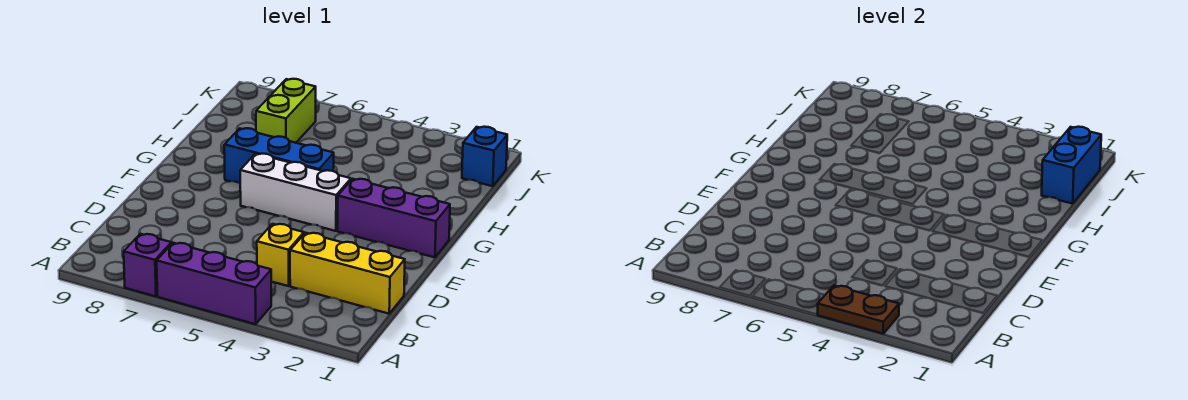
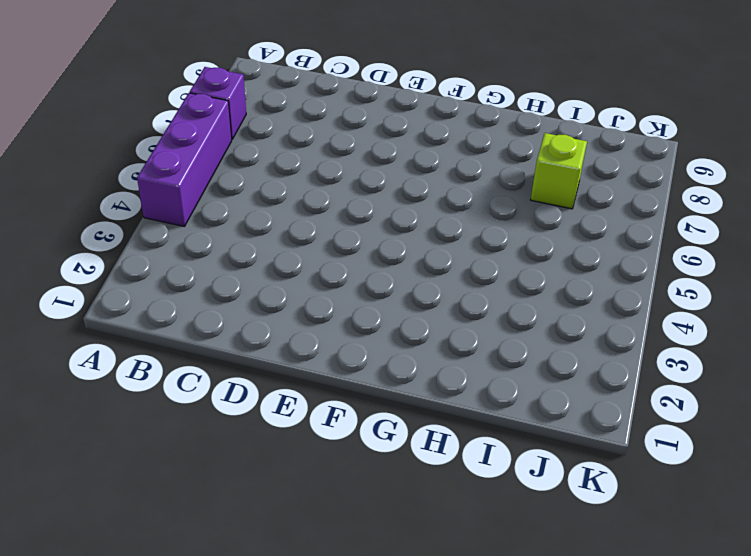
lime 1x1 brick [531,133,587,209] -> lime 1x2 brick [256,79,316,143]
none -> yellow 1x3 brick [290,233,405,314]
none -> yellow 1x1 brick [257,224,304,286]

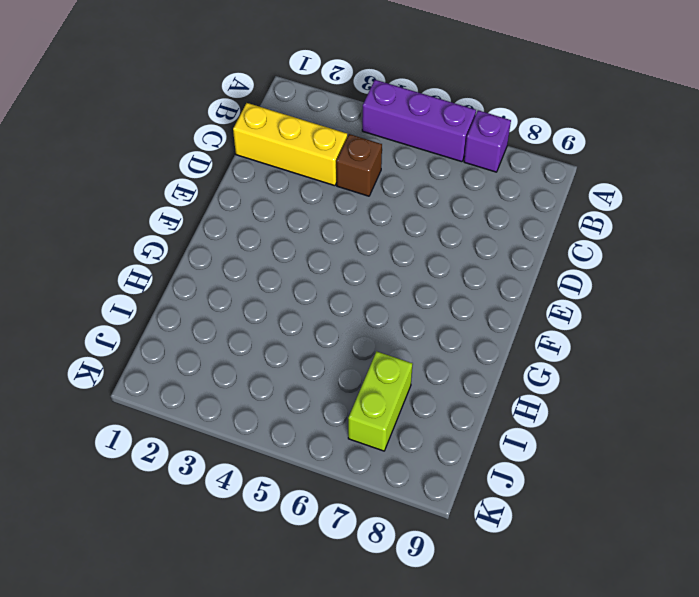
brown 1x1 brick [336,134,382,196] -> yellow 1x1 brick [257,224,304,286]
none -> purple 1x3 brick [338,179,450,257]
none -> white 1x3 brick [240,154,351,231]

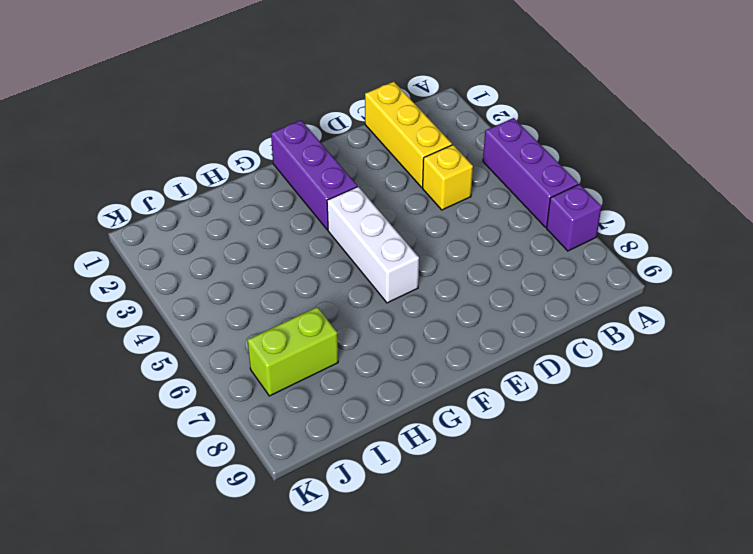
none -> blue 1x3 brick [224,128,334,183]
none -> blue 1x1 brick [462,127,507,186]

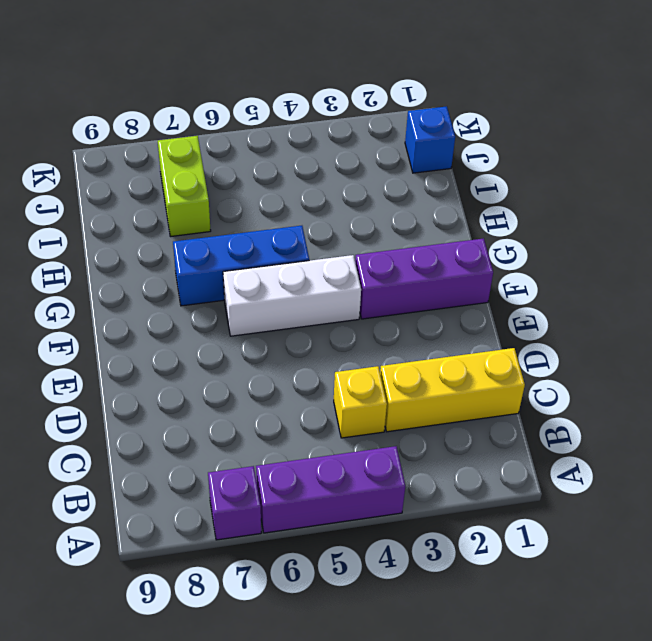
none -> brown 1x2 plate [818,286,899,334]
none -> blue 1x2 brick [1042,127,1101,204]

